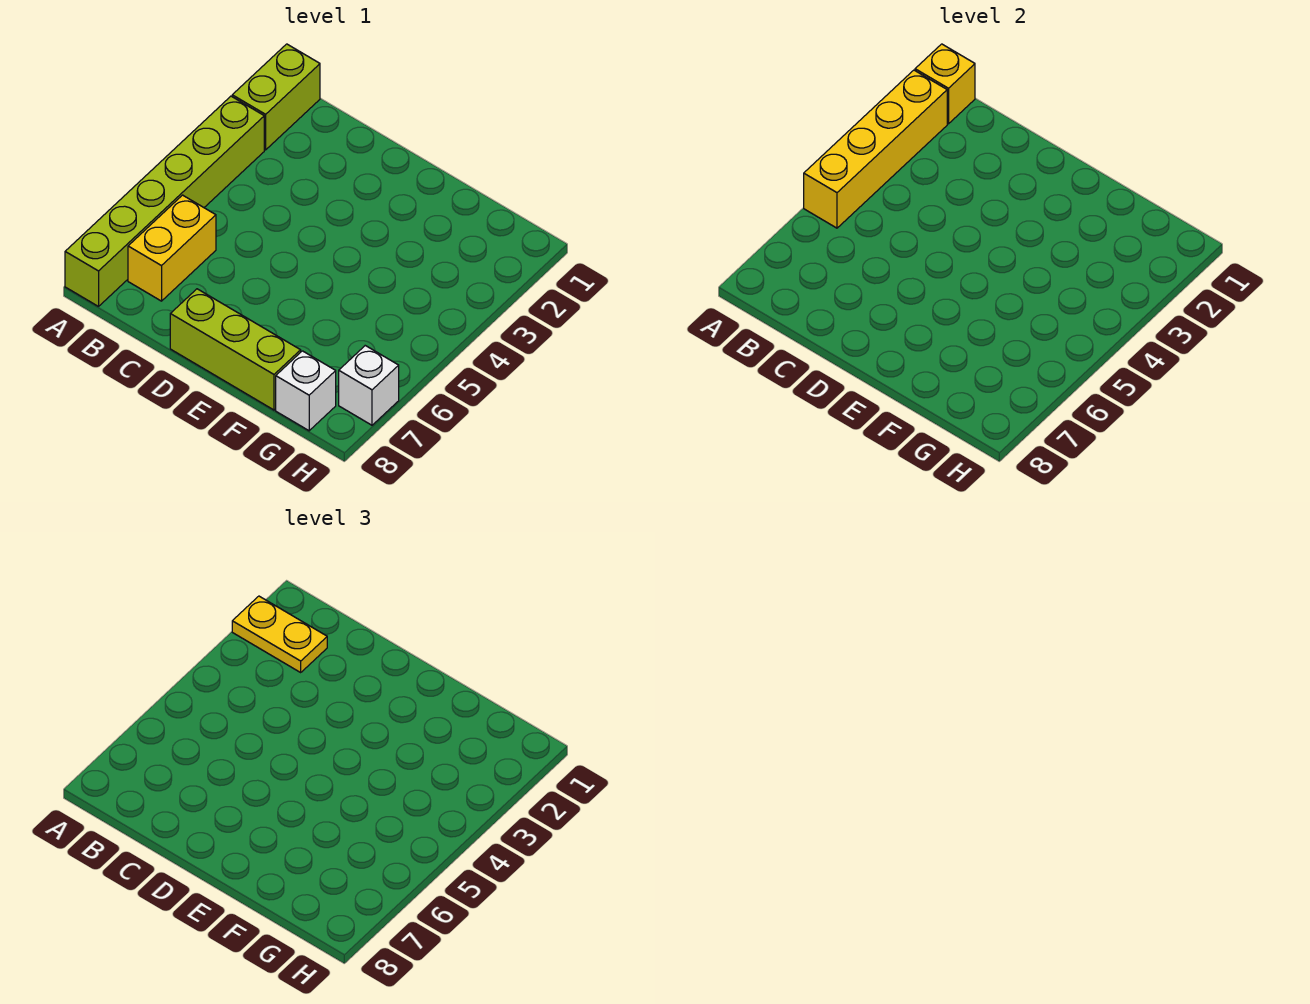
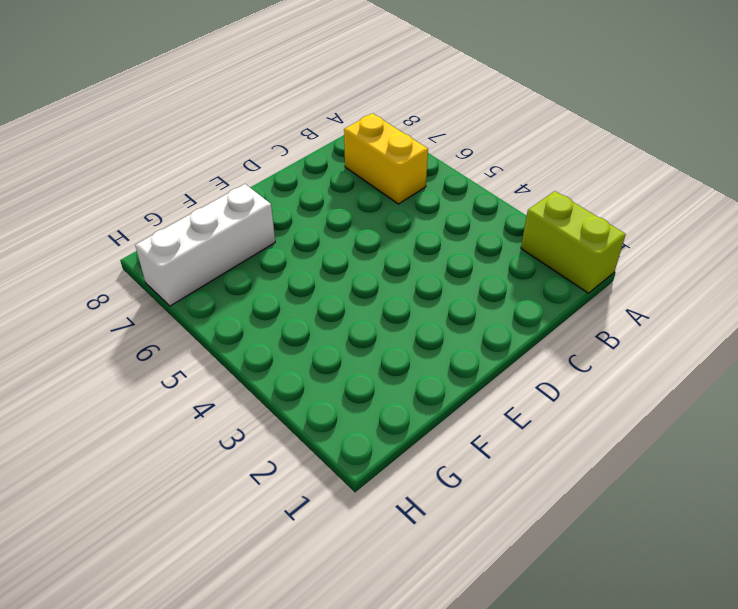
white 1x3 brick [135,184,275,306] -> white 1x1 brick [339,346,399,425]
none -> lime 1x6 brick [65,96,264,306]
none -> lime 1x3 brick [170,289,301,410]

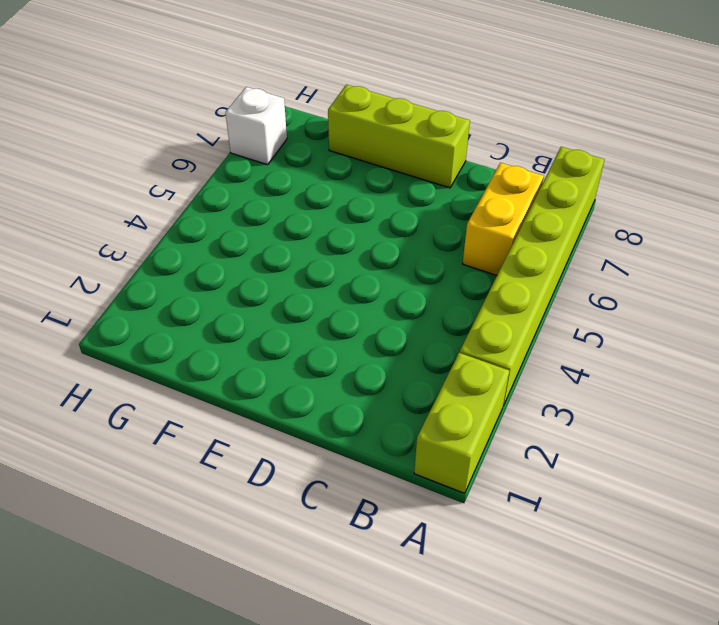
none -> white 1x1 brick [276,351,336,431]
none -> yellow 1x1 brick [915,44,975,124]

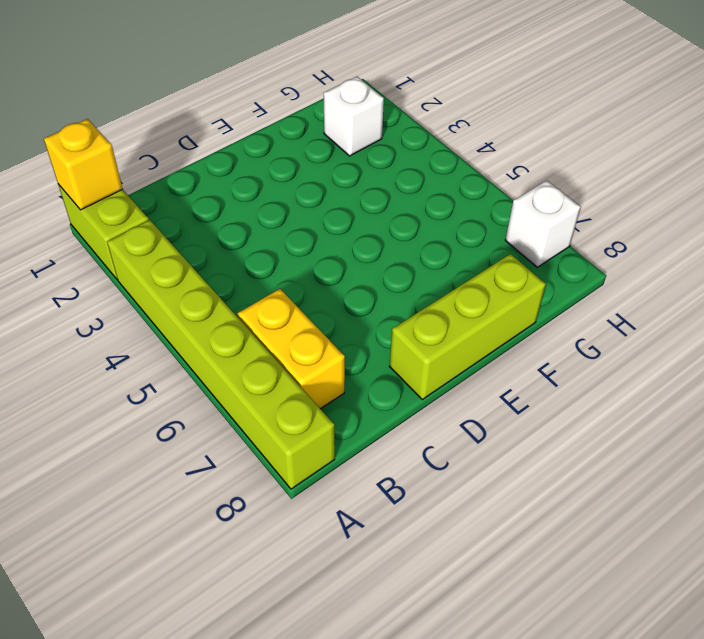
white 1x1 brick [323,77,384,156] -> white 1x1 brick moved to [276,351,336,431]
none -> yellow 1x4 brick [804,70,947,228]
none -> yellow 1x2 plate [232,596,327,672]

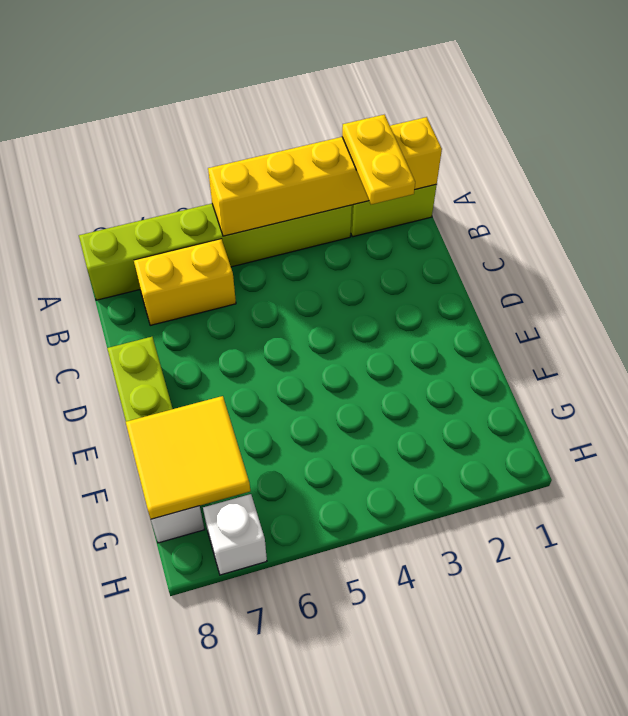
yellow 2x2 tile [126,396,250,519] -> none

